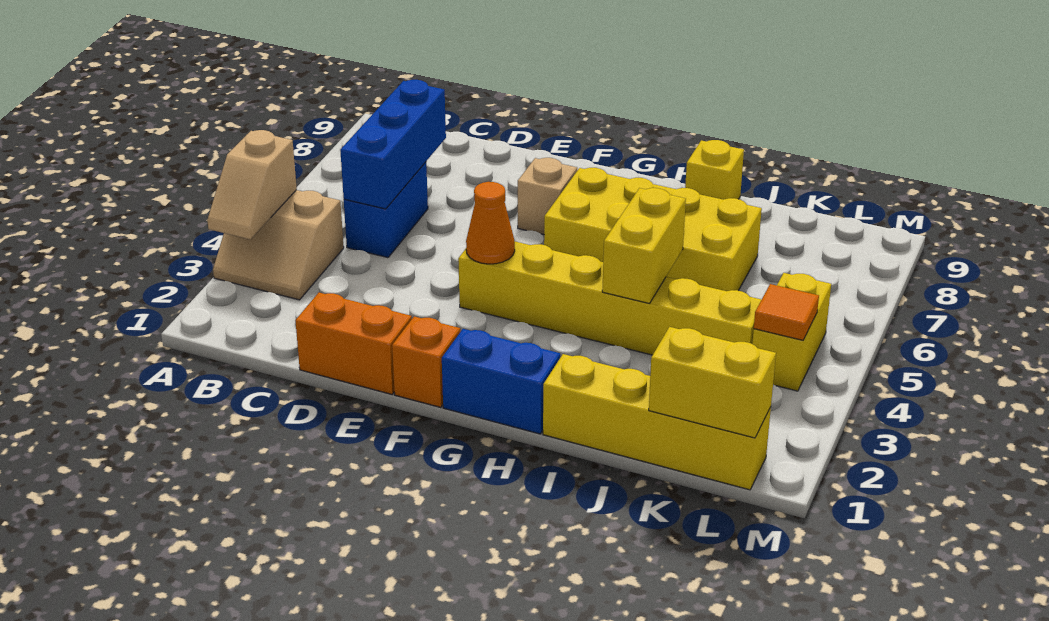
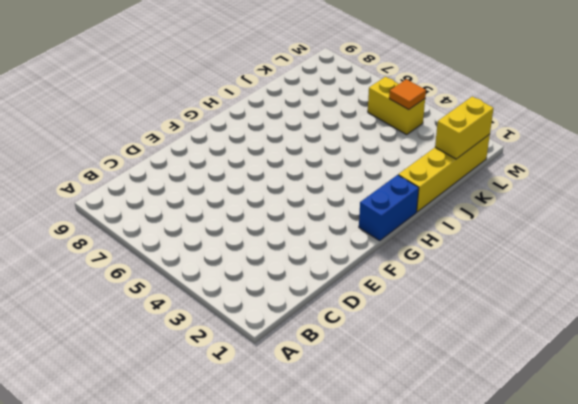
none -> tan 2x2 slope [213,190,344,300]
none -> blue 1x2 brick [344,162,428,258]
none -> orange 1x2 brick [295,292,412,394]

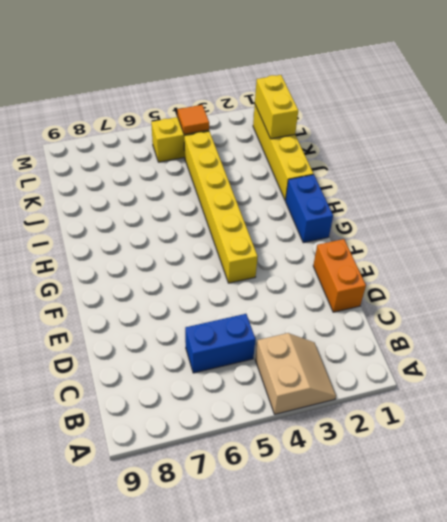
none -> orange 1x1 brick [392,316,461,407]
none -> tan 1x1 brick [518,158,577,235]
none -> yellow 2x4 brick [544,168,762,291]

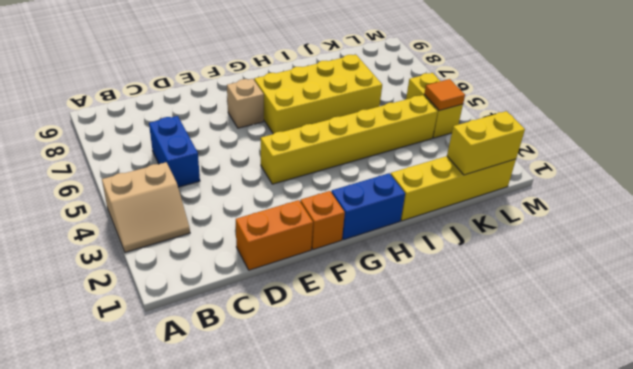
none -> yellow 1x1 brick [685,140,744,200]
none -> tan 1x2 slope [207,130,297,239]
none -> blue 1x3 brick [340,80,446,209]

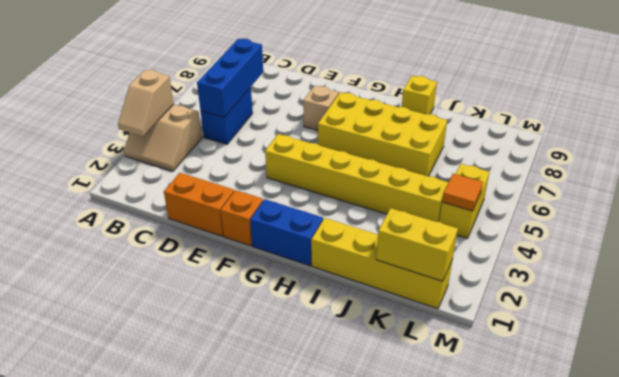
none -> orange 1x1 cone [466,182,515,264]
none -> yellow 1x2 brick [602,188,686,304]

